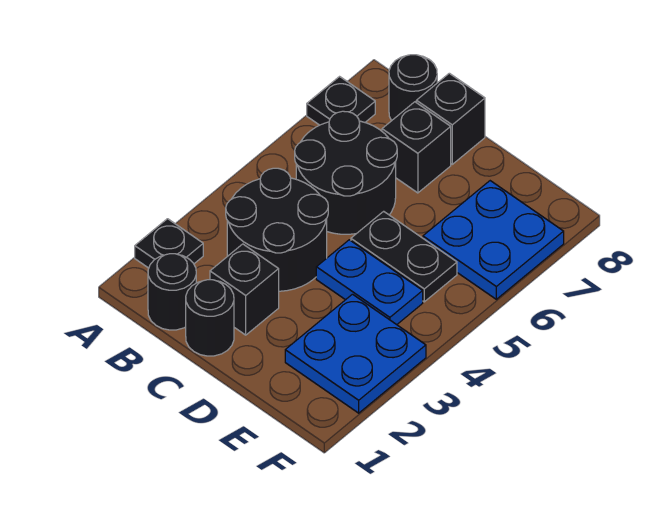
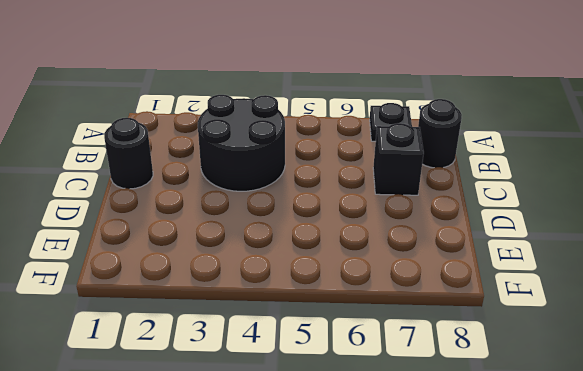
none -> black 1x1 plate [135,219,203,268]
none -> black 1x1 round brick [148,254,196,330]
none -> black 2x2 round brick [295,111,397,234]

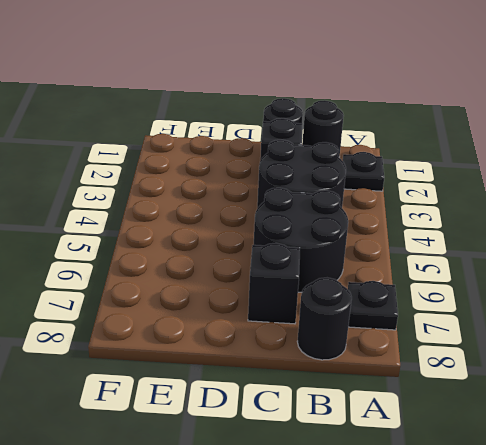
none -> black 1x1 brick [416,73,485,164]
none -> blue 1x2 plate [316,240,423,325]
none -> black 1x2 plate [351,211,457,302]

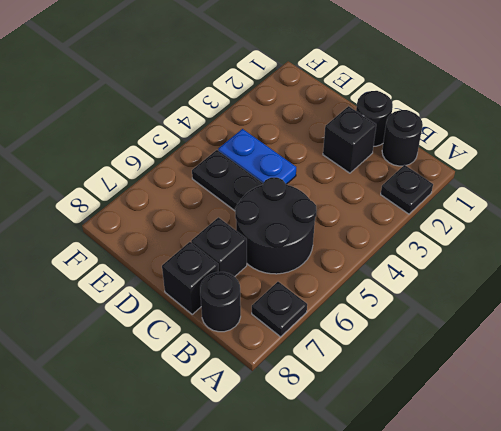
none -> black 2x2 round brick [226,168,328,291]
none -> blue 2x2 plate [285,294,426,413]
none -> blue 2x2 plate [423,181,564,299]

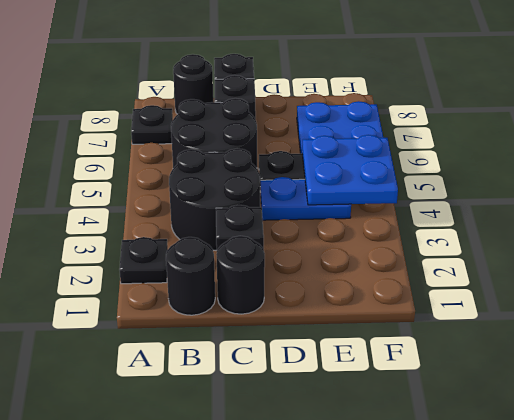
blue 2x2 plate [302,135,398,205] -> blue 2x2 plate moved to [285,294,426,413]

